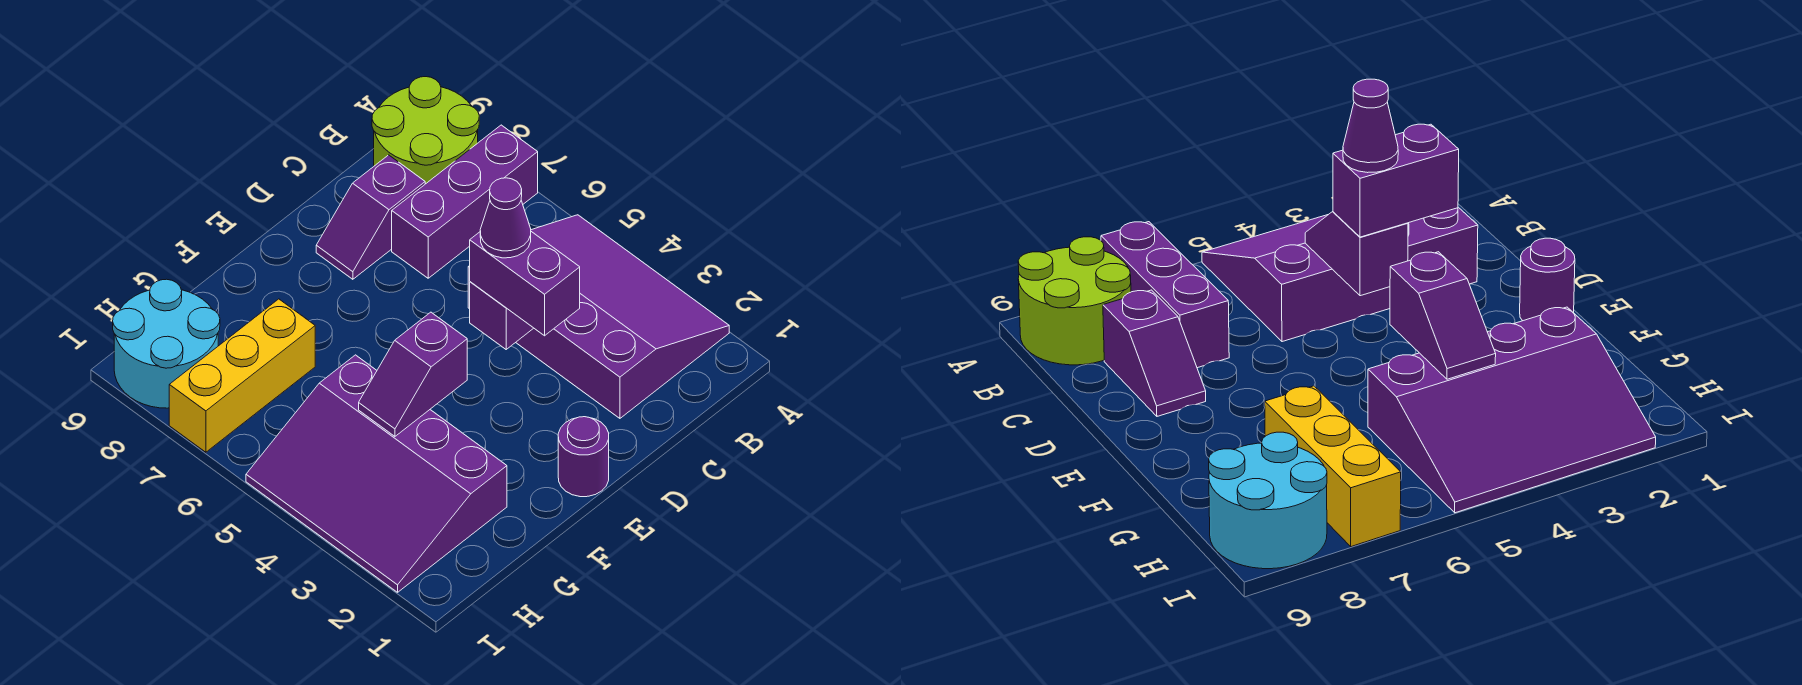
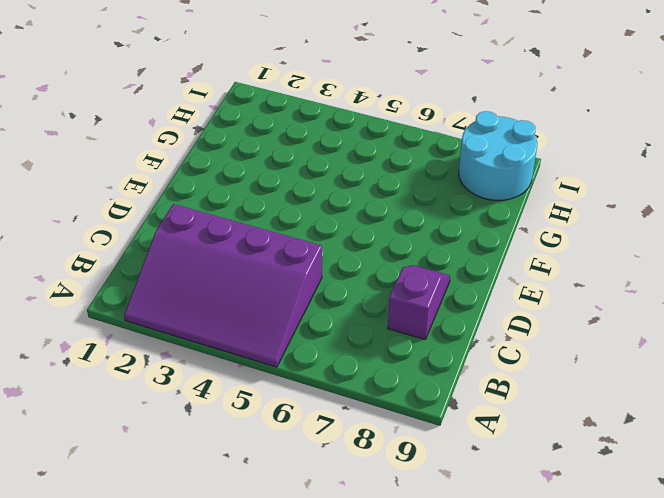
none -> purple 1x3 brick [392,125,538,278]
none -> lime 2x2 round brick [372,77,479,184]
none -> purple 1x1 round brick [558,417,609,497]

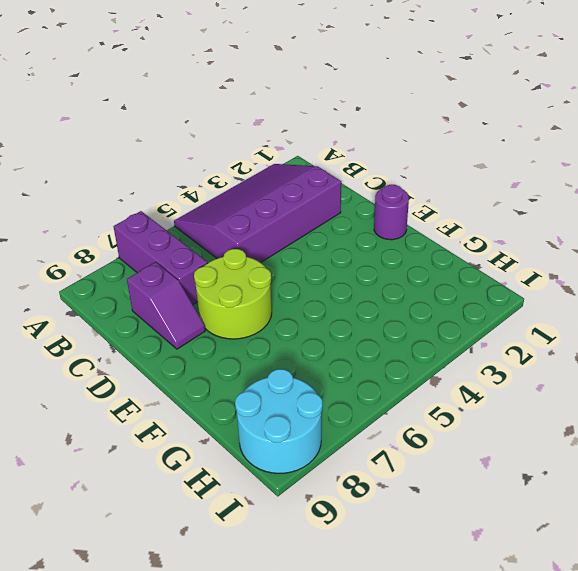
lime 2x2 round brick [194,249,272,339] -> lime 2x2 round brick moved to [372,77,479,184]
none -> purple 3x4 slope [246,355,507,592]
none -> yellow 1x3 brick [169,299,315,452]
none -> purple 1x2 slope [470,282,533,349]

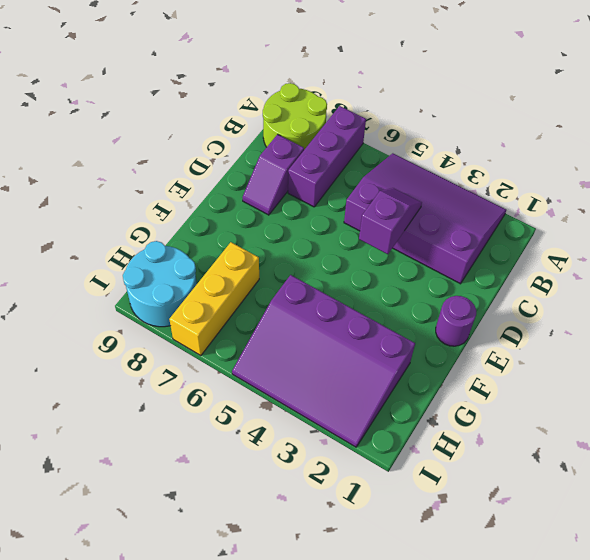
none -> purple 1x2 slope [359,312,467,436]
none -> purple 1x2 brick [470,232,580,336]
none -> purple 1x1 cone [480,178,531,258]

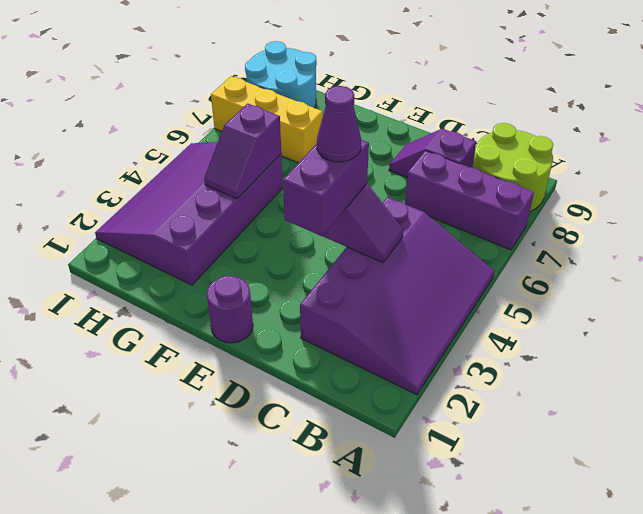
purple 1x2 slope [204,104,281,199] -> purple 1x2 slope turned to [359,312,467,436]

